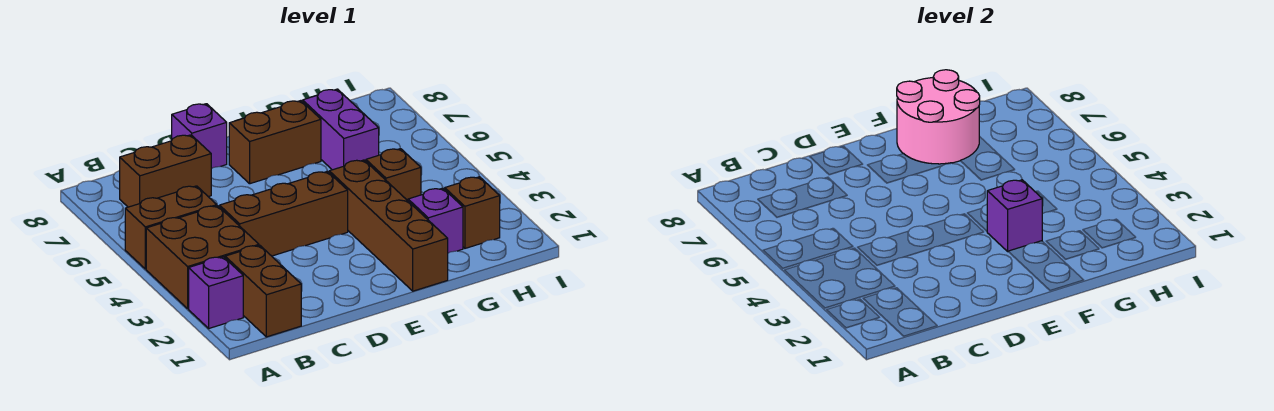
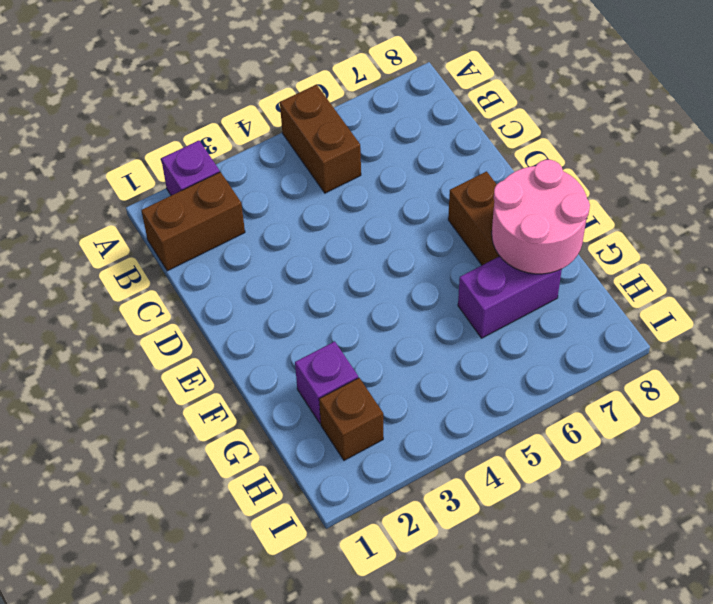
none -> brown 2x2 brick [146,206,259,309]
none -> brown 1x2 brick [120,135,211,207]
none -> brown 1x3 brick [220,171,348,256]

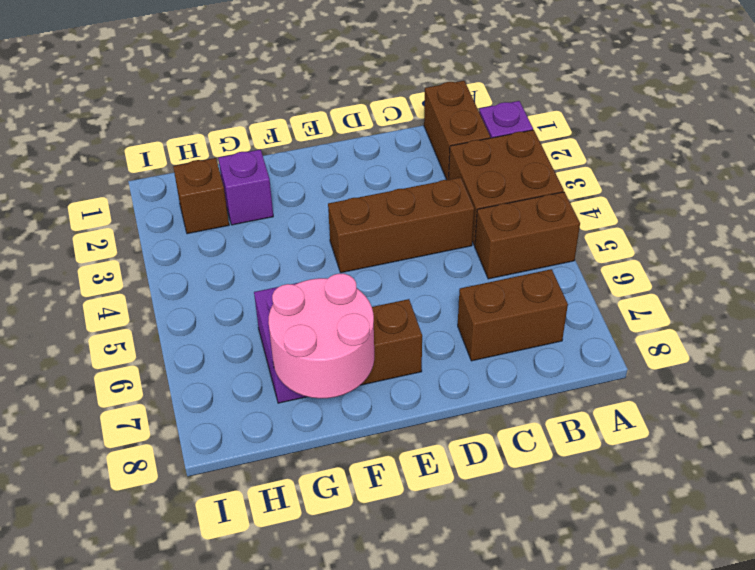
none -> purple 1x1 brick [172,104,227,169]
none -> brown 1x4 brick [329,160,448,291]
none -> brown 1x1 brick [366,149,421,201]

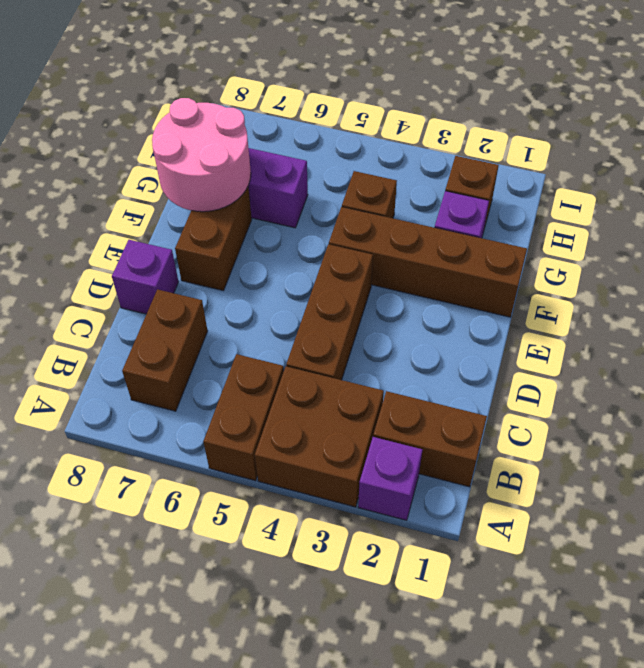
none -> purple 1x1 brick [987,180,1042,251]

